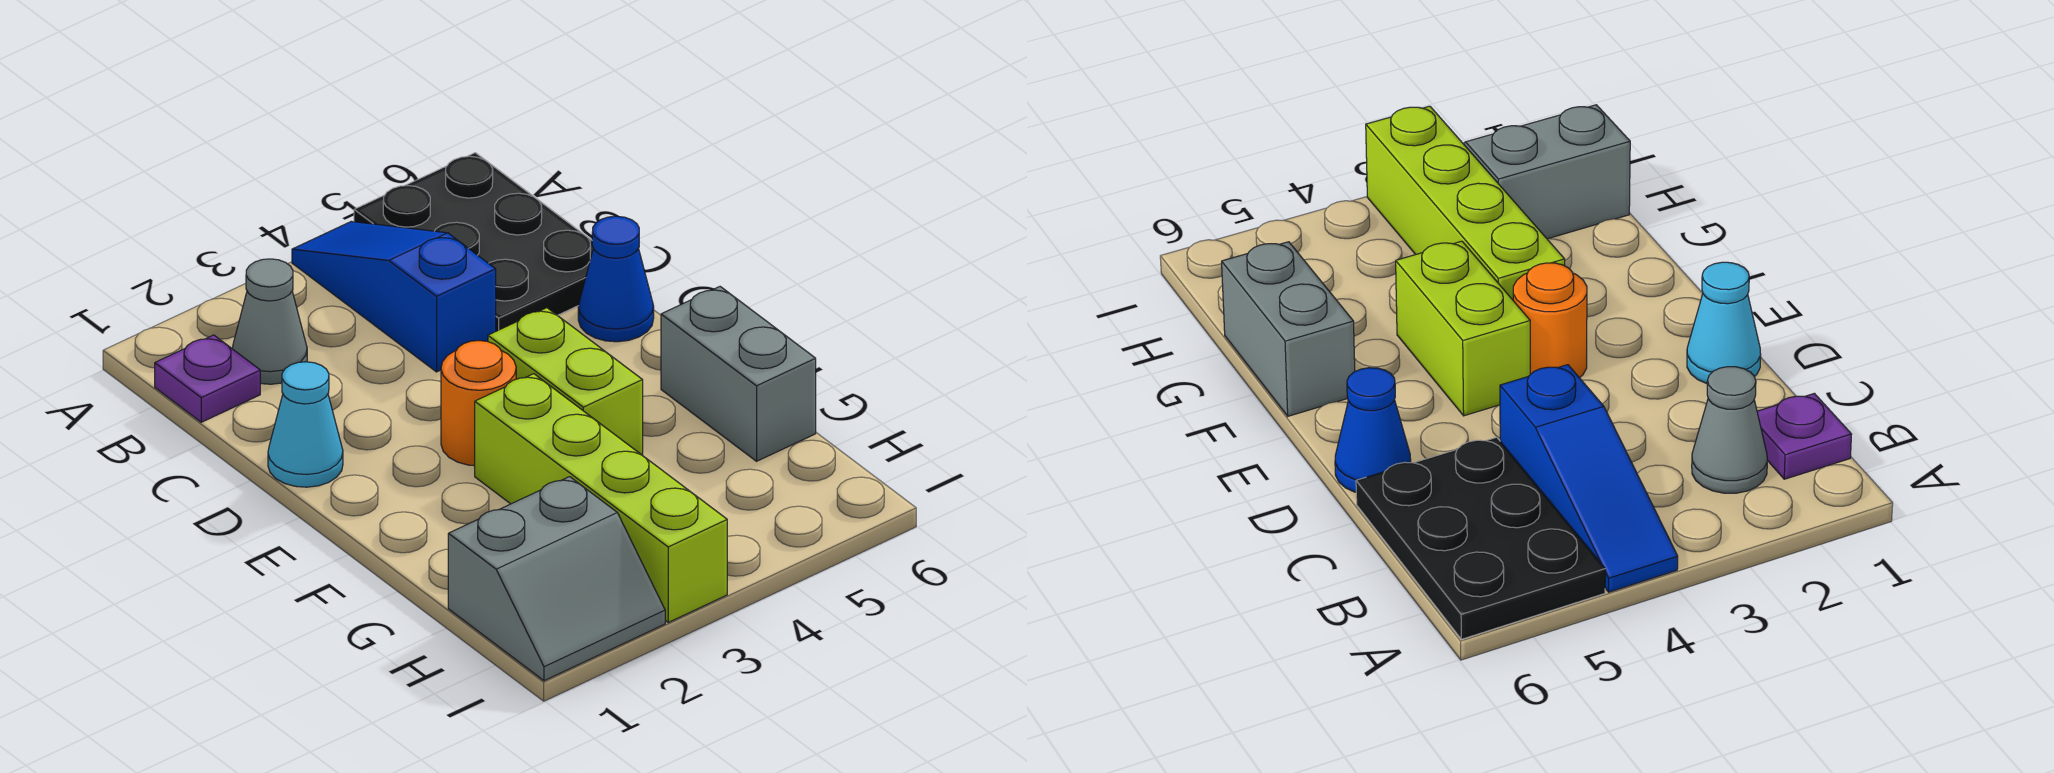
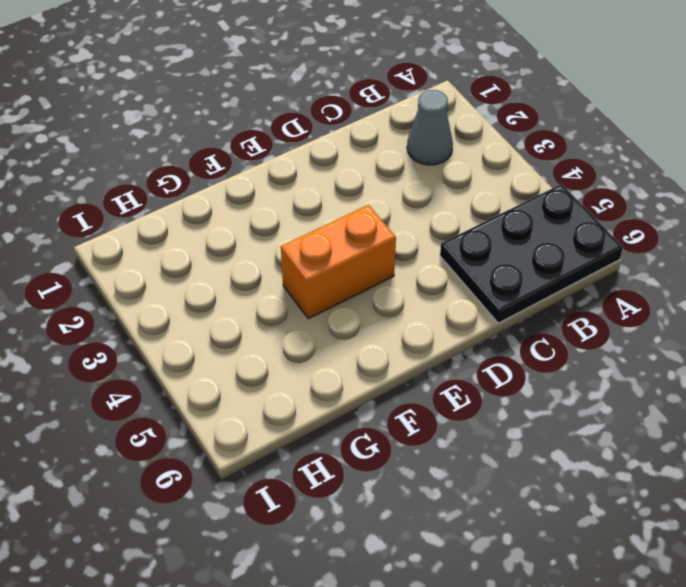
orange 1x2 brick [281,205,396,319] -> lime 1x2 brick [488,308,643,455]
none -> blue 1x3 slope [292,221,496,372]
none -> purple 1x1 plate [155,335,260,422]

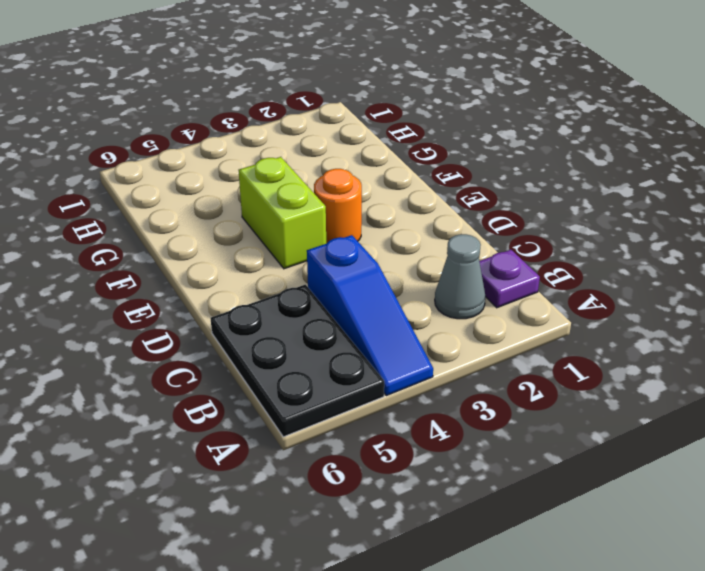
none -> cyan 1x1 cone [268,362,343,487]
none -> blue 1x1 cone [578,216,654,342]

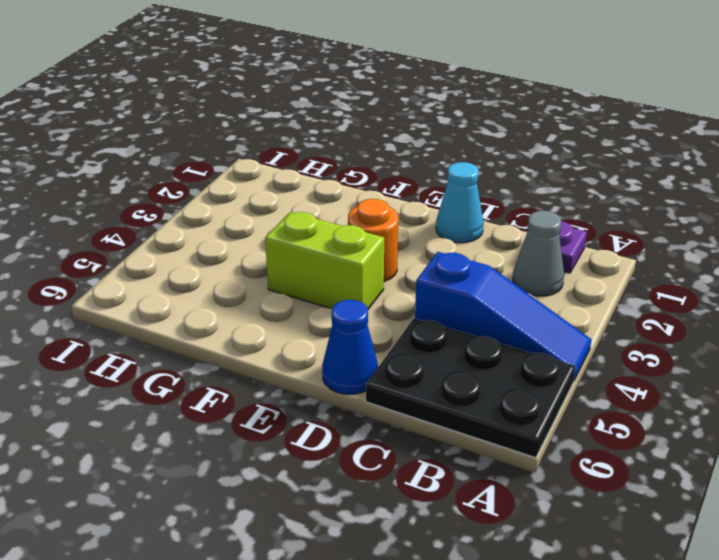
none -> lime 1x4 brick [475,374,727,622]
none -> grey 1x2 brick [661,287,816,461]

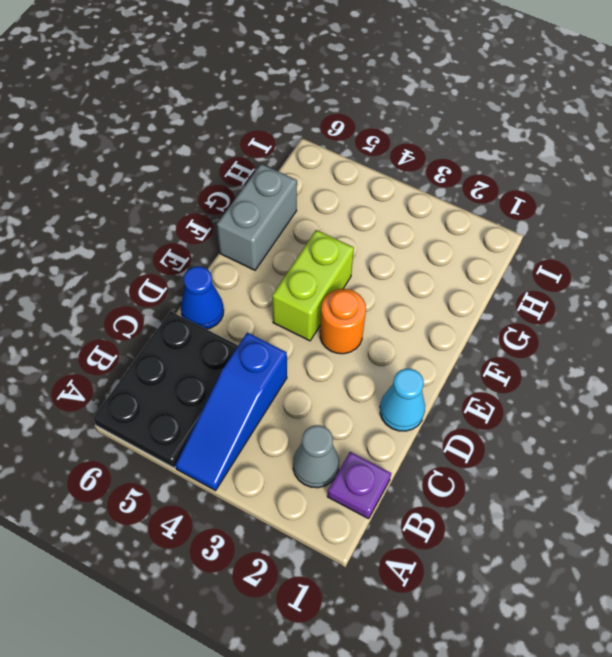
none -> lime 1x4 brick [475,374,727,622]
none -> grey 2x2 slope [448,477,665,681]

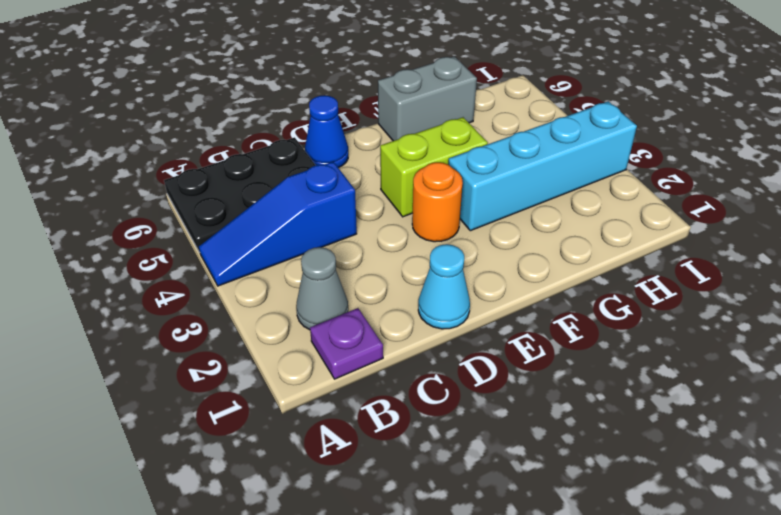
cyan 1x4 brick [448,101,637,231] -> lime 1x4 brick [475,374,727,622]
none -> grey 2x2 slope [448,477,665,681]

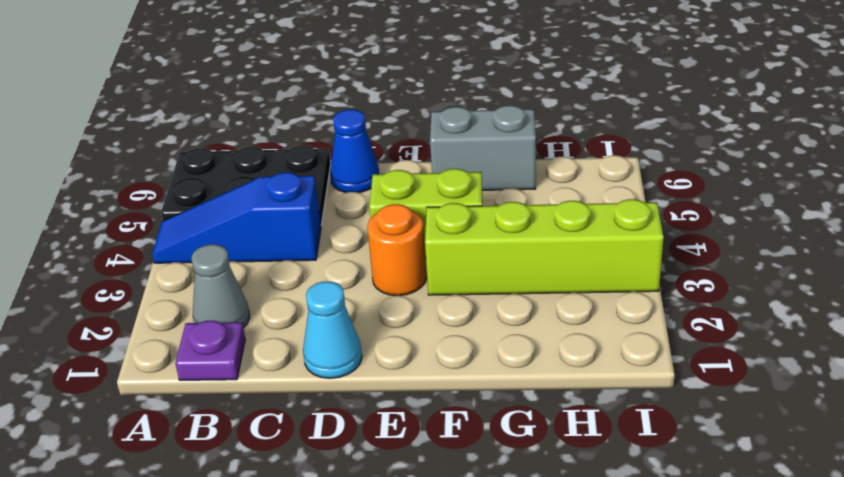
none -> grey 2x2 slope [448,477,665,681]

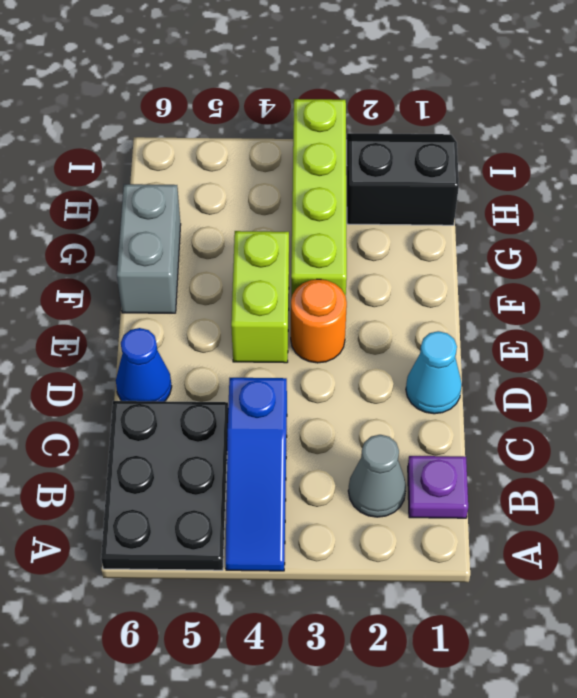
black 2x2 slope [347,133,459,225] -> grey 2x2 slope [448,477,665,681]

